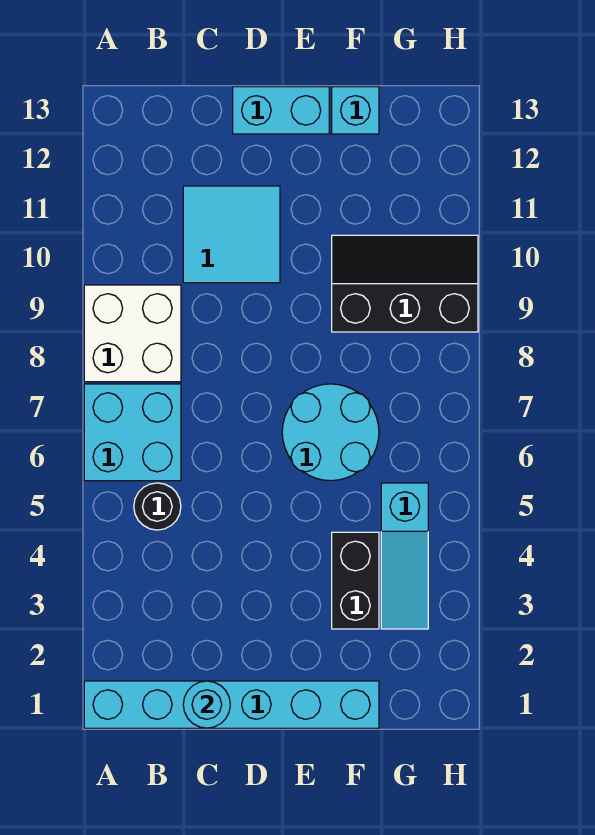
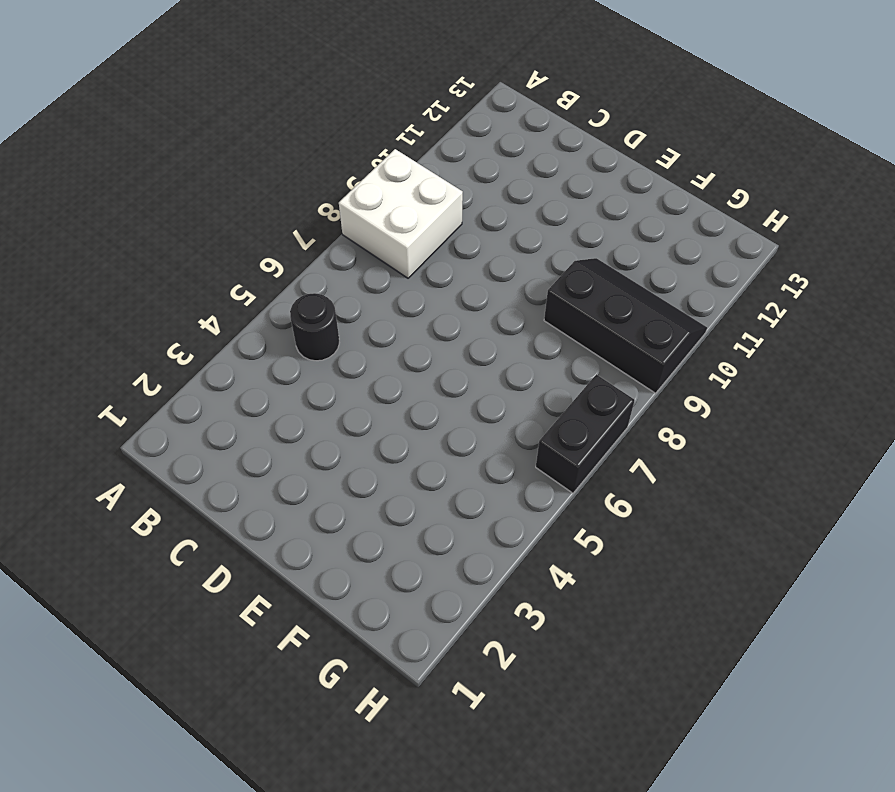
black 1x2 brick [536,374,635,493] -> black 1x2 brick moved to [332,532,379,629]
none -> cyan 1x6 brick [84,681,379,728]
none -> cyan 2x2 brick [84,384,181,481]
none -> cyan 2x2 tile [183,186,280,283]

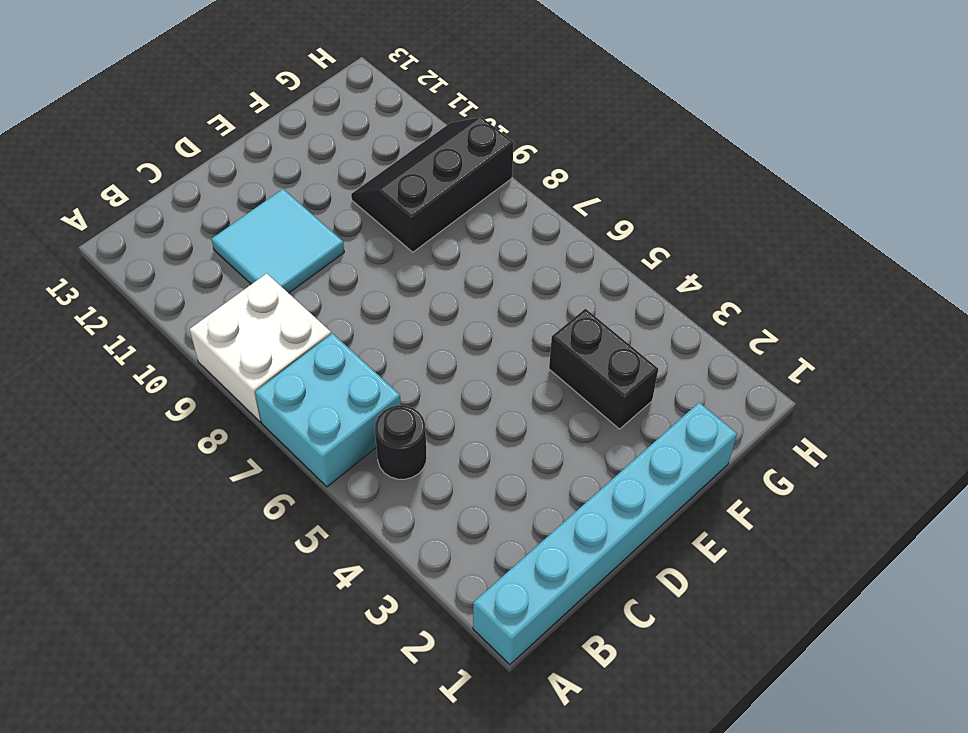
none -> cyan 1x2 brick [233,87,329,134]
none -> cyan 2x2 round brick [282,384,379,481]
none -> cyan 1x1 brick [332,87,379,134]

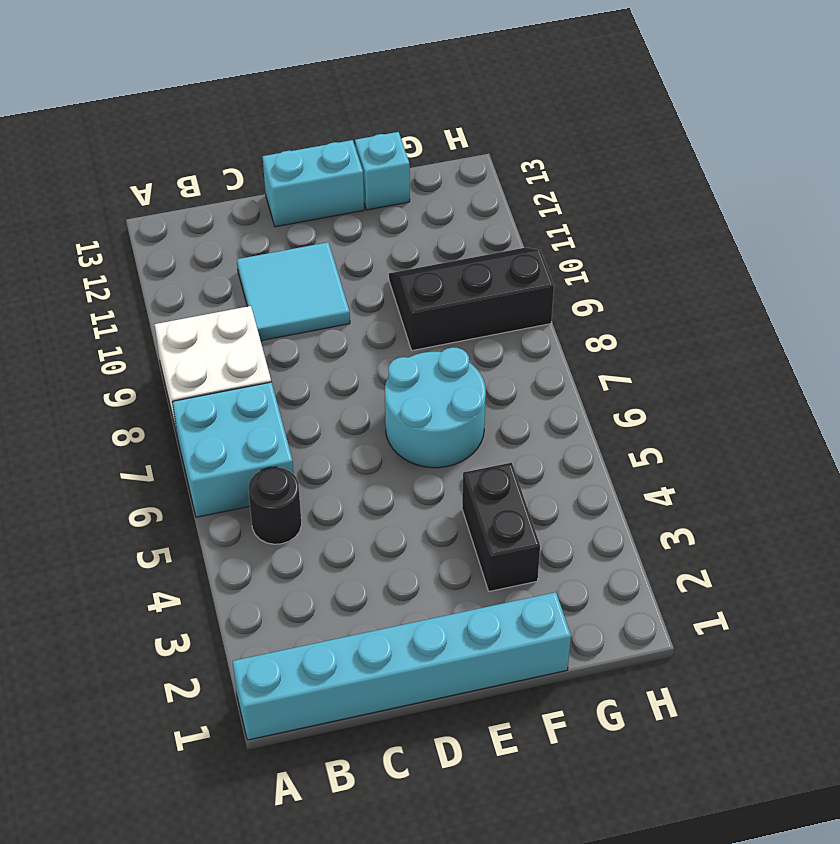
none -> cyan 1x3 slope [381,483,428,629]
none -> cyan 1x1 round brick [183,681,230,728]

